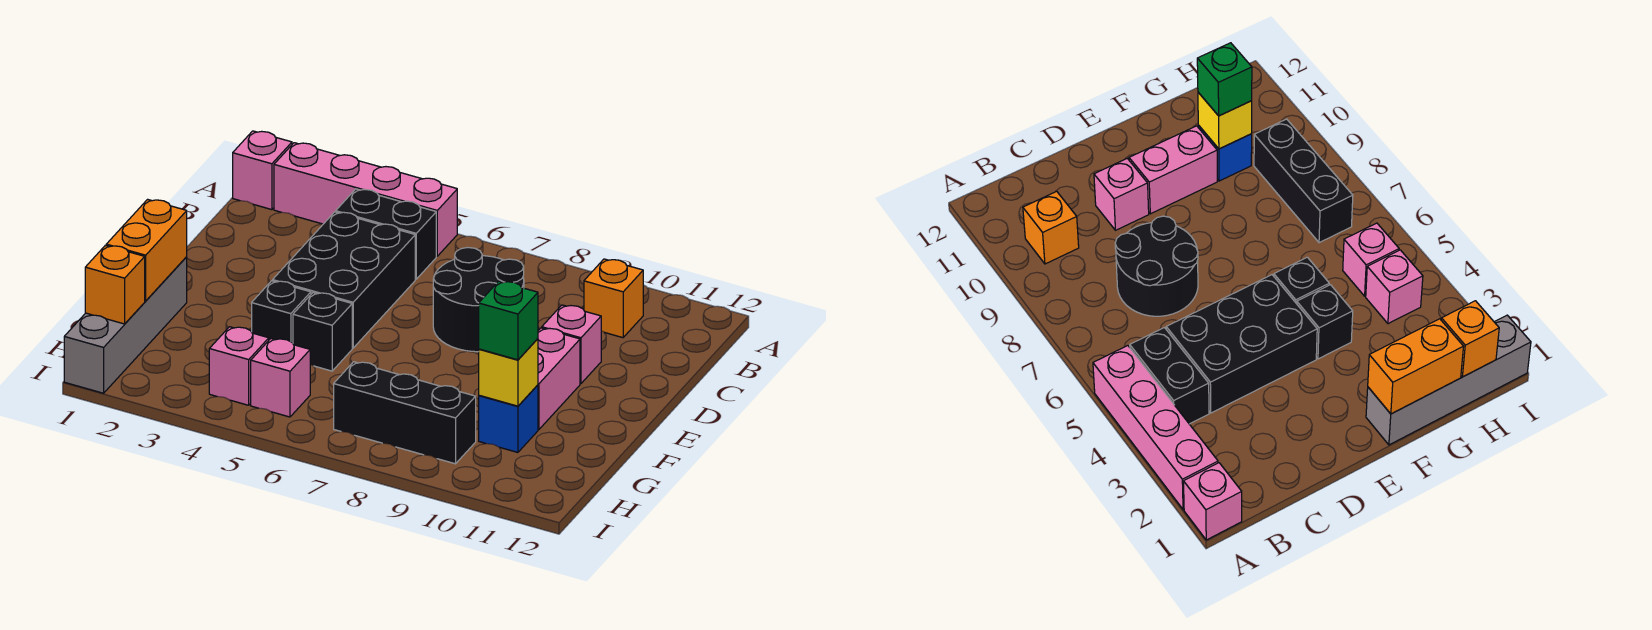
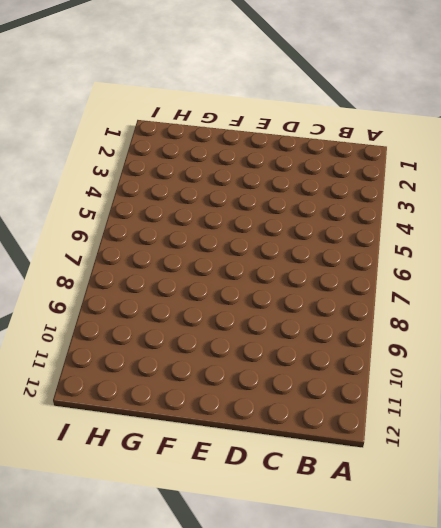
none -> pink 1x1 brick [233,131,292,210]
none -> pink 1x4 brick [274,143,457,256]
none -> black 1x2 brick [336,189,436,279]

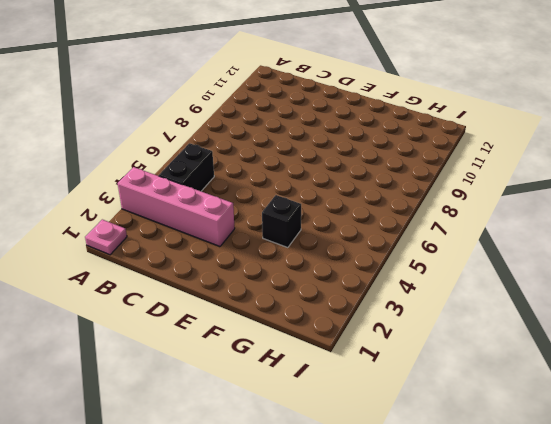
pink 1x1 plate [85,219,127,255] -> pink 1x1 brick [233,131,292,210]
pink 1x4 brick [118,167,235,247] -> pink 1x4 brick turned to [274,143,457,256]
none -> orange 1x1 brick [584,259,643,338]
none -> black 2x3 brick [273,212,415,348]
none -> black 2x2 round brick [433,247,524,352]

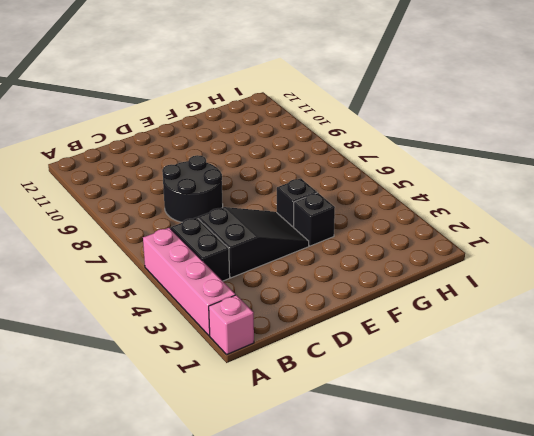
black 2x3 slope [198,207,309,278] -> black 2x3 brick [273,212,415,348]
none -> orange 1x1 brick [584,259,643,338]
none -> pink 1x1 brick [542,305,601,384]
none -> pink 1x2 brick [538,328,580,429]

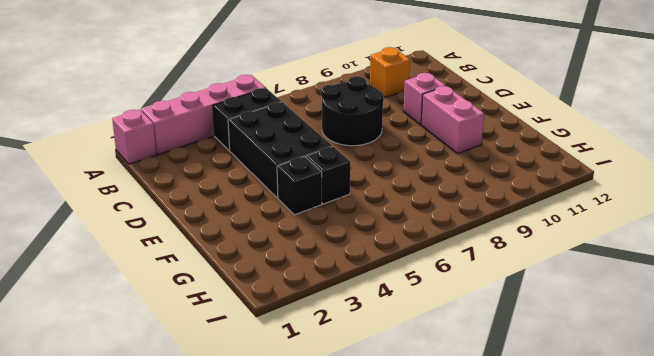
none -> grey 1x4 brick [64,257,187,393]
none -> blue 1x1 brick [479,385,538,452]
none -> pink 1x1 brick [209,327,269,405]

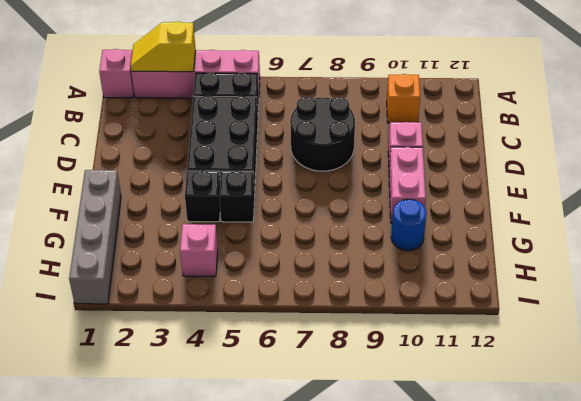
yellow 1x2 slope [131,21,196,72] -> none
blue 1x1 round brick [391,199,426,251] -> blue 1x1 brick [479,385,538,452]
none -> pink 1x1 brick [251,339,310,417]
none -> black 1x3 brick [334,362,476,464]
none -> orange 1x2 brick [106,199,187,301]

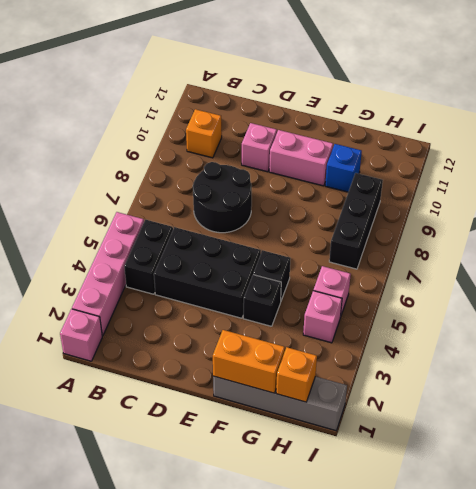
none -> yellow 1x1 brick [479,339,538,406]
none -> green 1x1 brick [479,281,538,360]

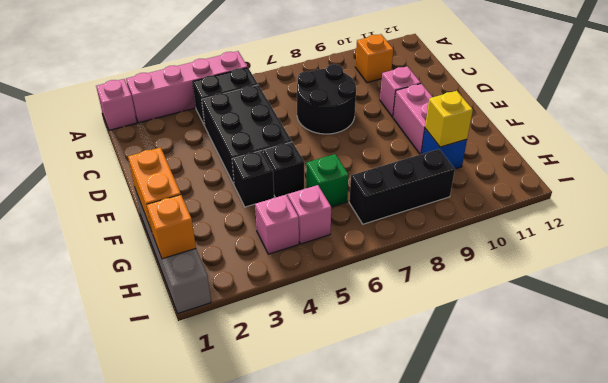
green 1x1 brick [306,154,349,207] -> green 1x1 brick moved to [479,281,538,360]

